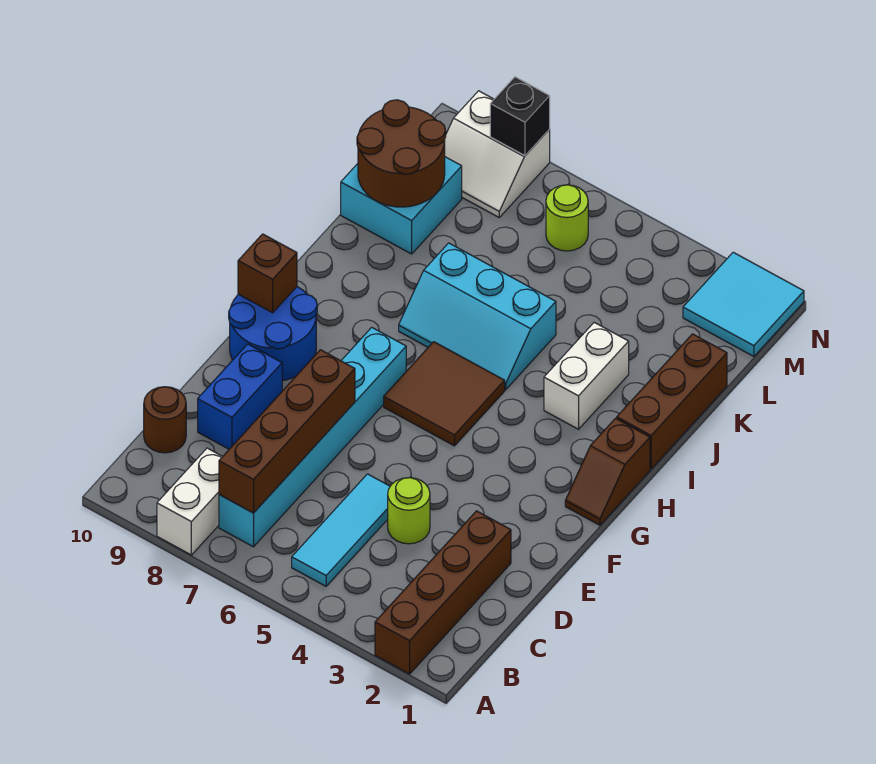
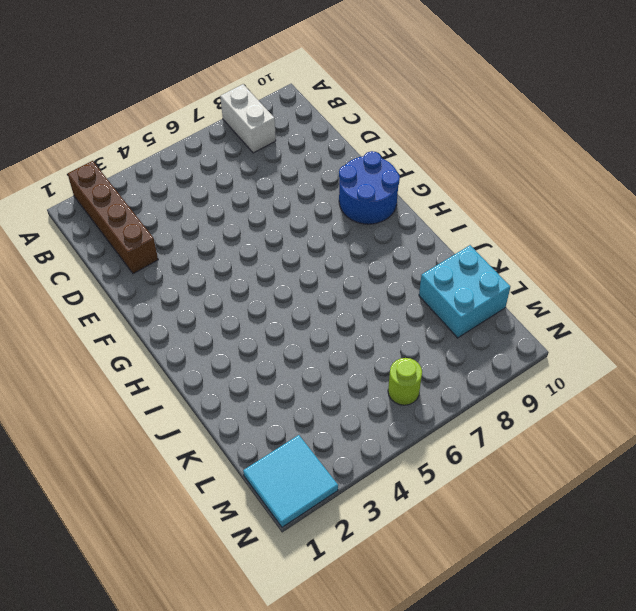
none -> cyan 1x3 tile [292,474,390,586]
none -> cyan 1x6 brick [219,327,406,547]
none -> brown 1x1 round brick [144,387,186,453]

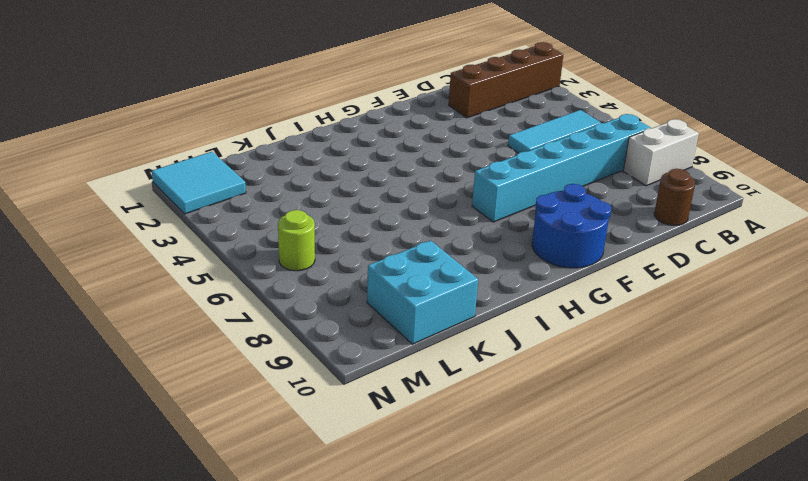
none -> lime 1x1 round brick [388,478,430,544]
none -> blue 1x2 brick [198,344,282,449]
none -> brown 1x2 slope [565,418,650,525]

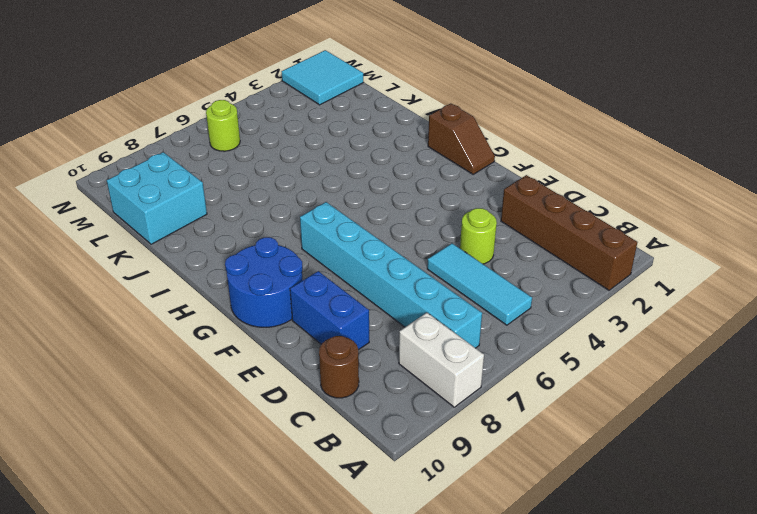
none -> brown 2x2 tile [384,342,505,446]
none -> brown 1x3 brick [617,334,727,469]
none -> white 1x2 brick [544,322,629,429]

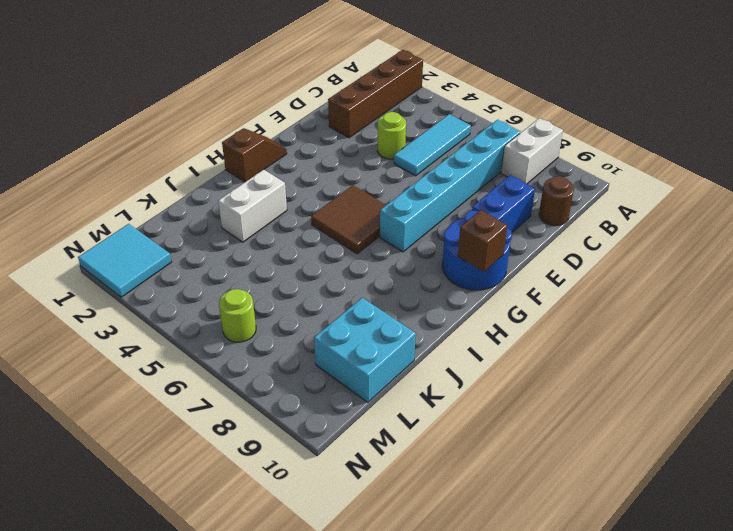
none -> brown 1x3 brick [617,334,727,469]
none -> cyan 2x3 slope [399,243,556,390]
none -> white 2x2 slope [445,91,550,217]

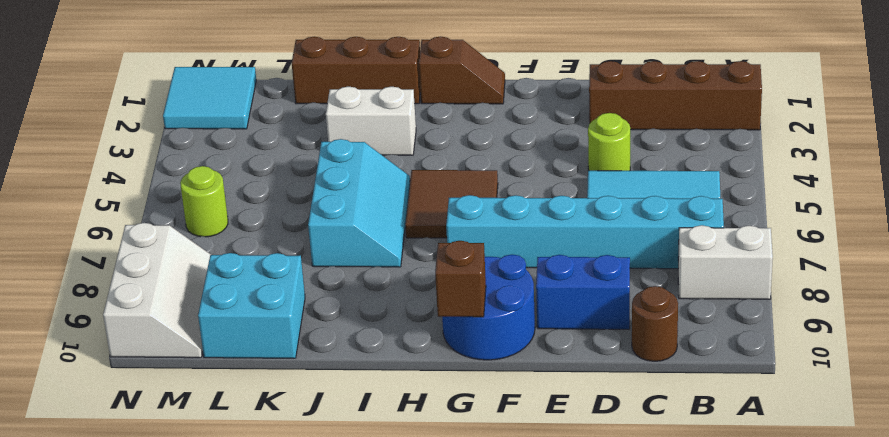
white 2x3 slope [103,223,211,358] -> white 2x2 slope [445,91,550,217]
none -> brown 1x4 brick [219,350,355,513]
none -> brown 2x2 round brick [357,100,446,207]
none -> black 1x1 brick [490,77,550,156]

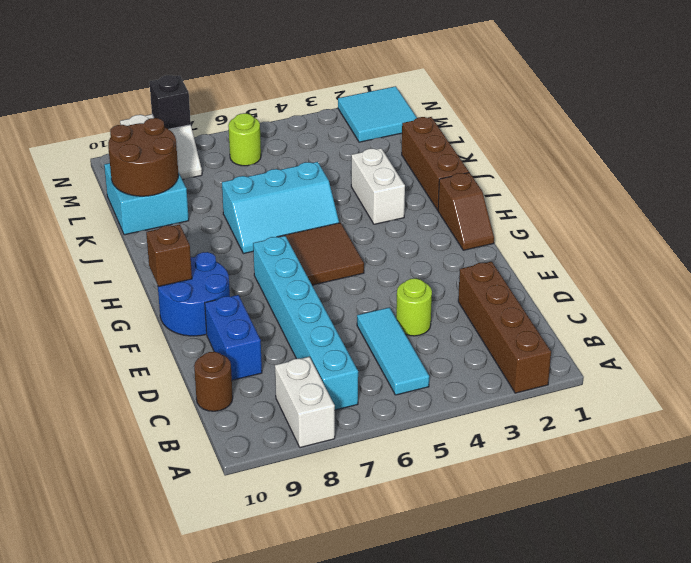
none -> brown 1x4 brick [219,350,355,513]

